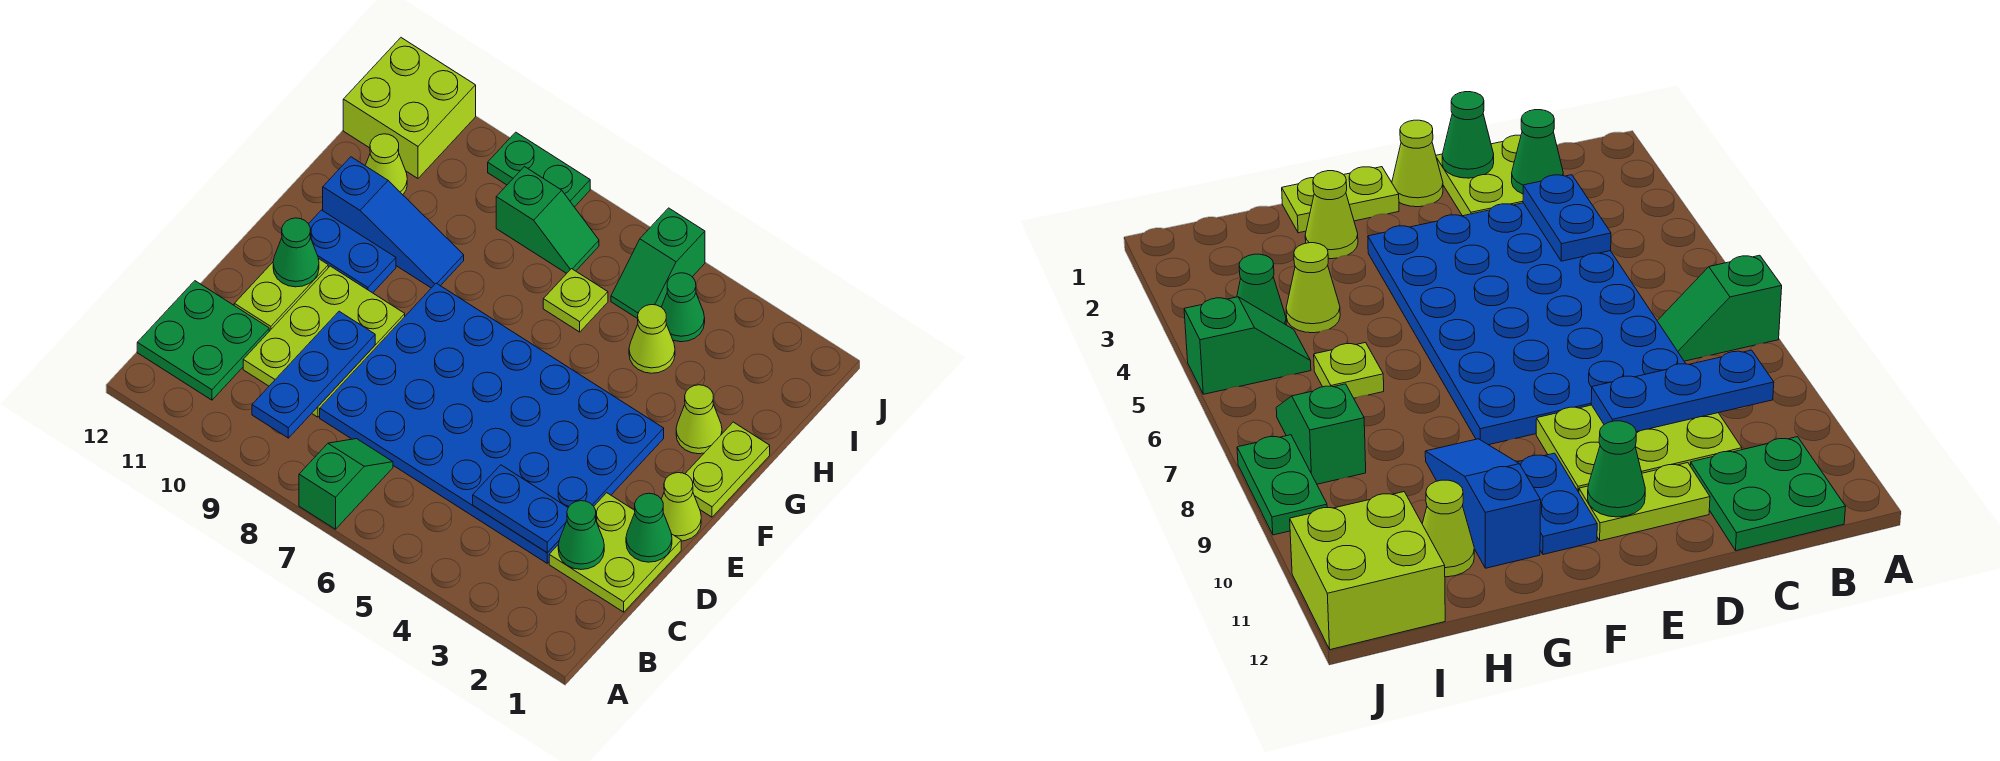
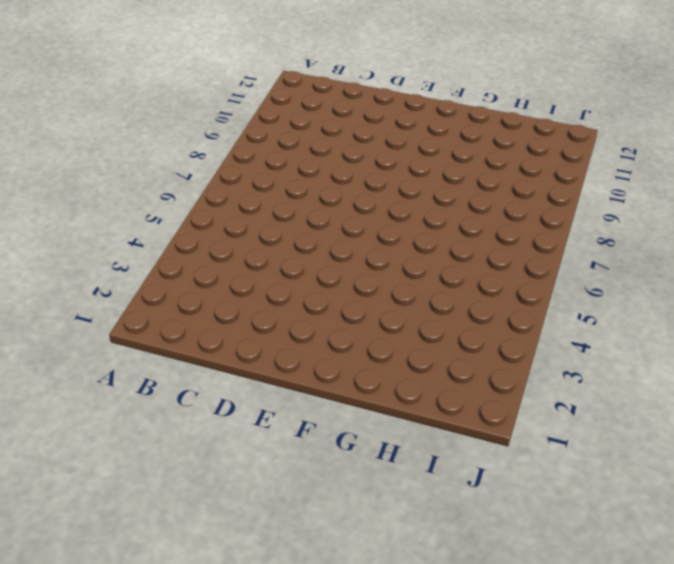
none -> green 1x2 slope [299,439,393,529]
none -> green 2x2 plate [137,281,269,400]
none -> lime 2x2 plate [549,493,681,612]

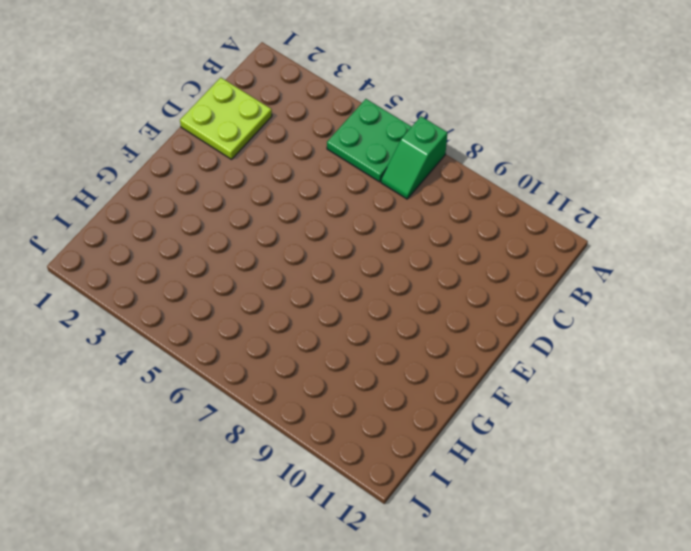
green 2x2 plate [327,99,412,182] -> green 2x2 plate moved to [137,281,269,400]
none -> blue 4x6 plate [320,283,664,563]
none -> lime 2x3 plate [243,266,405,417]
none -> lime 1x2 plate [234,259,328,331]

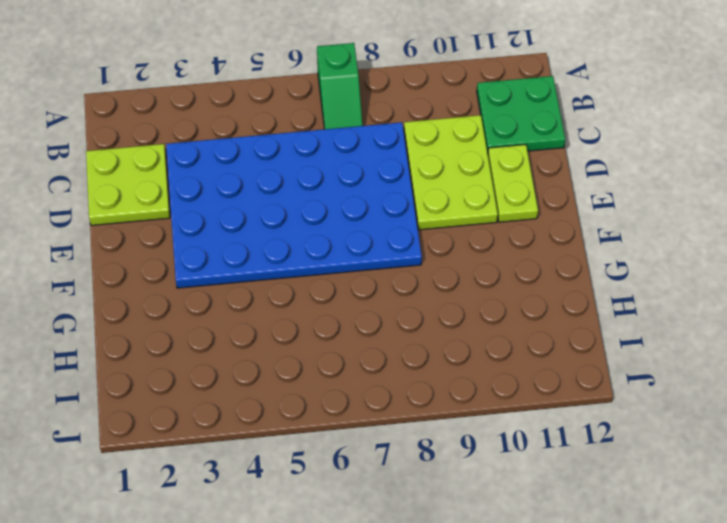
none -> lime 1x1 cone [662,473,701,541]
none -> lime 1x2 plate [685,422,770,517]
none -> blue 1x2 plate [309,210,396,293]

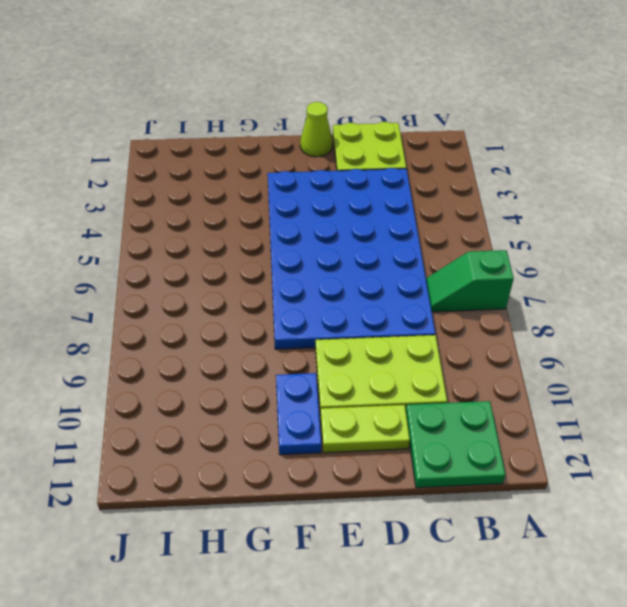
none -> lime 1x2 plate [685,422,770,517]
none -> lime 1x1 cone [676,385,722,454]
none -> blue 1x3 slope [323,157,464,288]

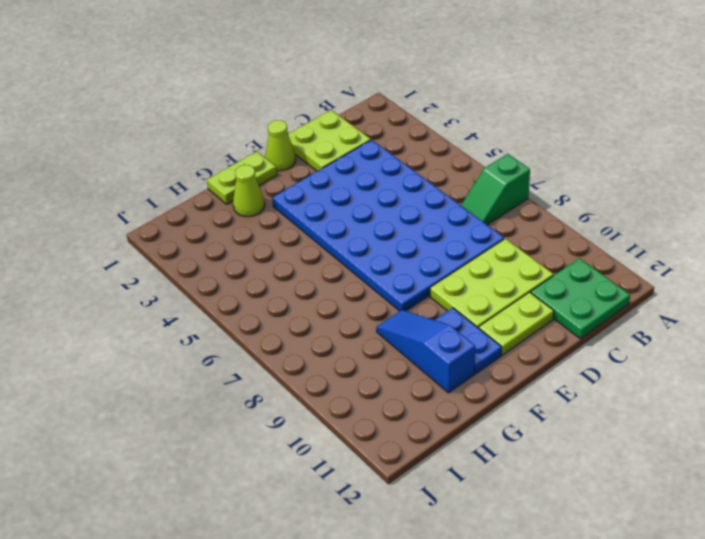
none -> lime 1x1 cone [629,305,675,373]
none -> lime 1x1 plate [543,269,608,332]
none -> lime 1x1 cone [365,134,407,195]

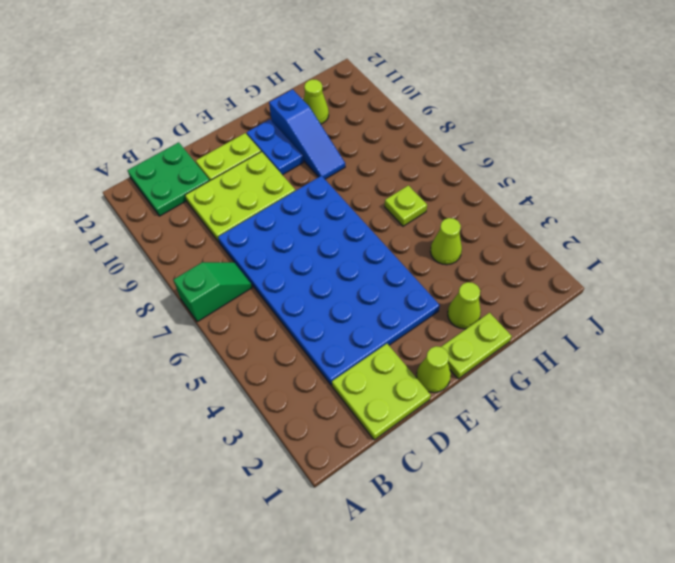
none -> green 1x1 cone [662,273,705,342]
none -> green 1x2 slope [611,208,705,319]
none -> green 1x2 slope [496,167,599,273]

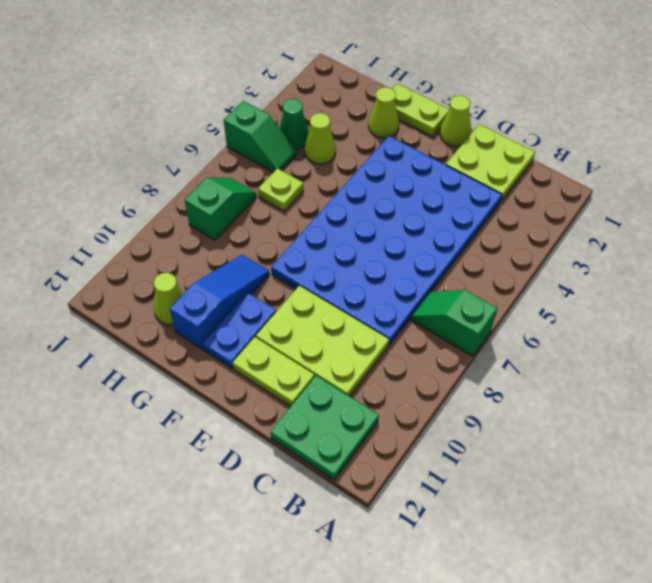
none -> lime 2x2 brick [343,38,476,178]
none -> green 1x2 plate [488,132,590,207]
none -> blue 1x3 plate [252,311,375,438]

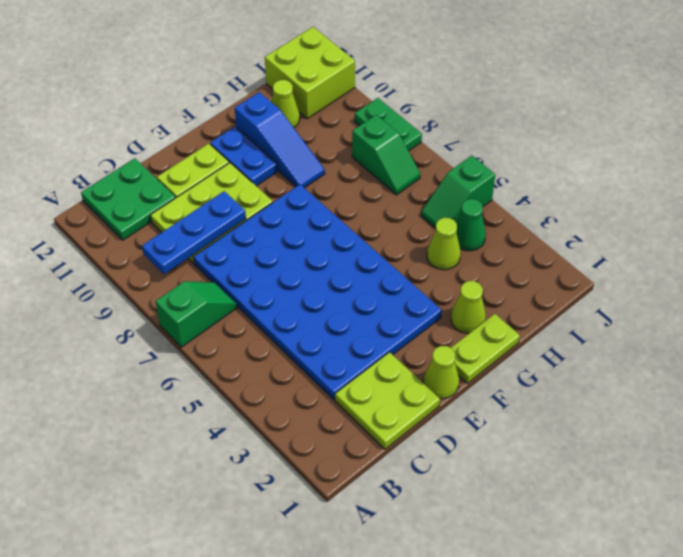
none -> lime 1x1 plate [543,269,608,332]
none -> green 1x1 cone [558,501,604,570]
none -> blue 1x2 plate [473,465,568,553]

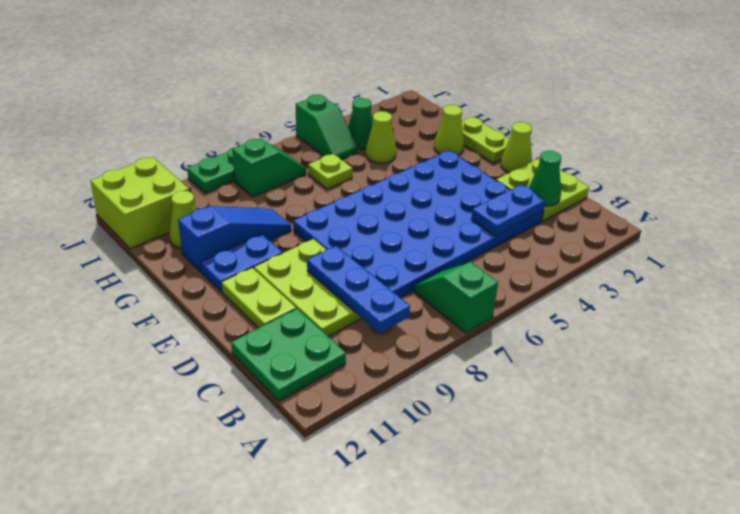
none -> green 1x1 cone [626,493,672,562]
none -> green 1x1 cone [273,218,319,287]

